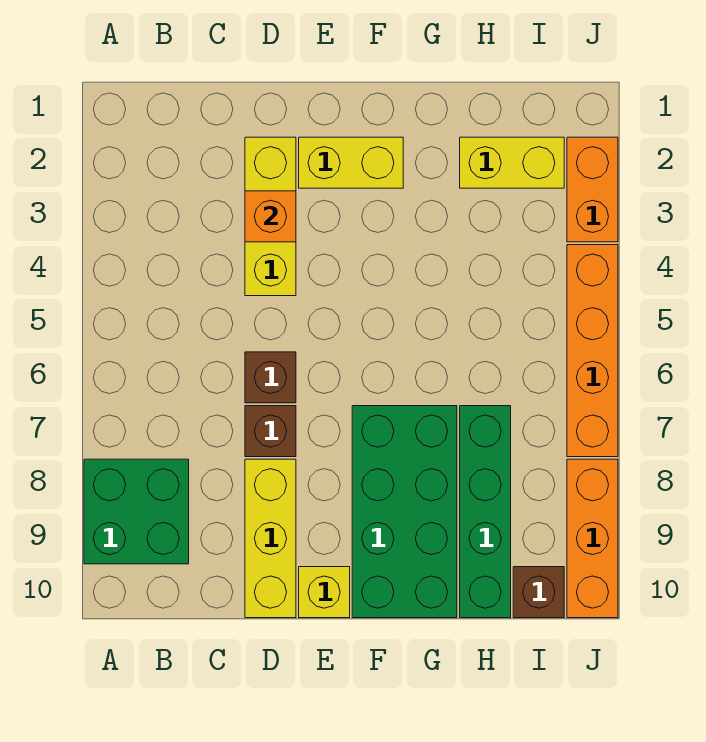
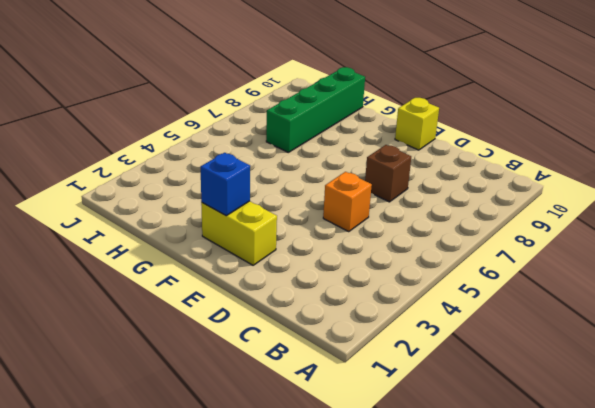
orange 1x1 brick [323,172,372,232] -> orange 1x1 brick moved to [245,191,296,242]
blue 1x1 brick [201,153,250,216] -> none
none -> green 2x2 brick [84,459,189,564]
none -> yellow 1x3 brick [245,137,296,296]
none -> brown 1x1 brick [245,352,296,403]

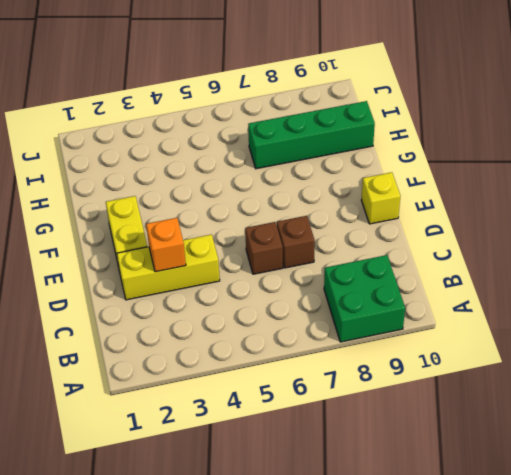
none -> yellow 1x3 brick [245,459,296,618]
none -> green 2x4 brick [352,406,457,618]
none -> yellow 1x2 brick [460,137,564,188]

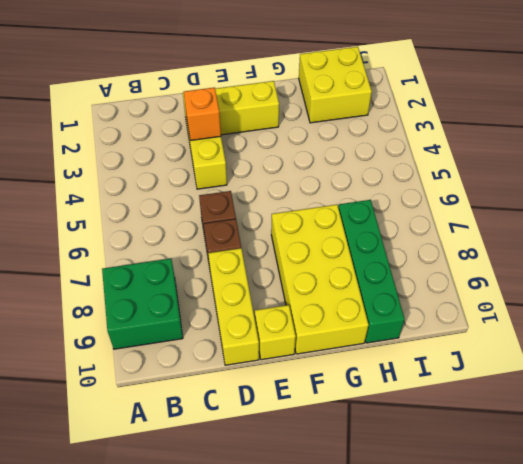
yellow 2x4 brick [271,205,369,354] -> green 2x4 brick [352,406,457,618]
yellow 2x2 brick [299,47,372,123] -> yellow 1x2 brick [460,137,564,188]
none -> brown 1x1 brick [513,567,564,618]
none -> orange 1x2 brick [567,137,618,242]
none -> orange 1x4 brick [567,245,618,457]

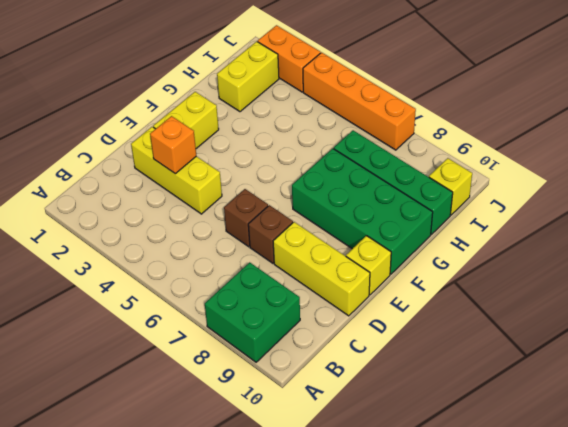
yellow 1x1 brick [429,158,472,215] -> brown 1x1 brick [513,567,564,618]
none -> orange 1x3 brick [567,459,618,618]

